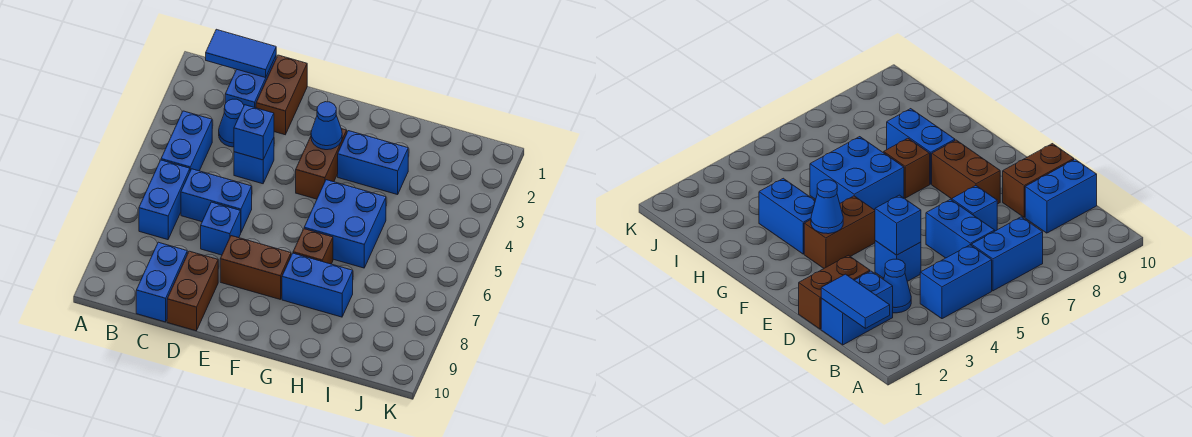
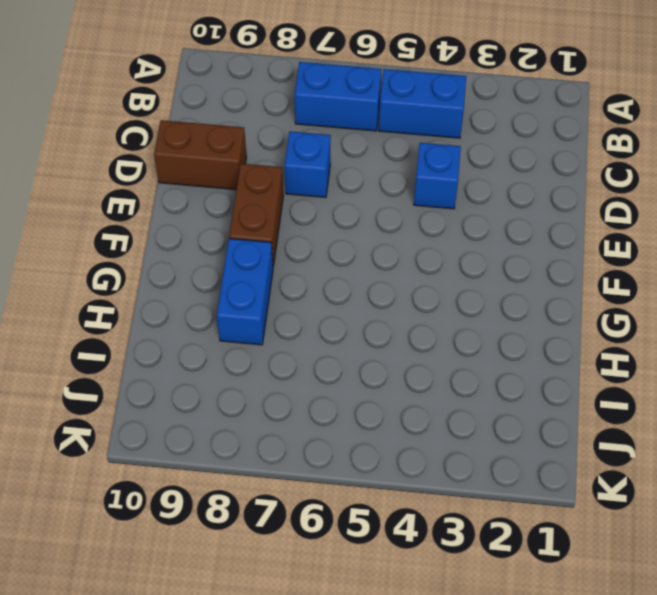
none -> blue 1x2 brick [225,56,276,108]
none -> blue 1x1 cone [219,99,244,147]
none -> blue 1x2 brick [181,169,252,232]

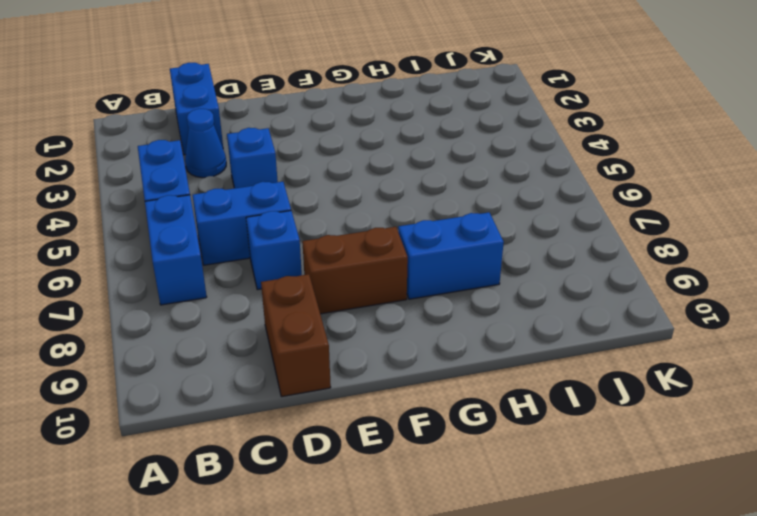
none -> blue 1x2 brick [136,242,187,322]
none -> brown 1x2 brick [256,55,307,135]
none -> brown 1x2 brick [296,129,347,199]

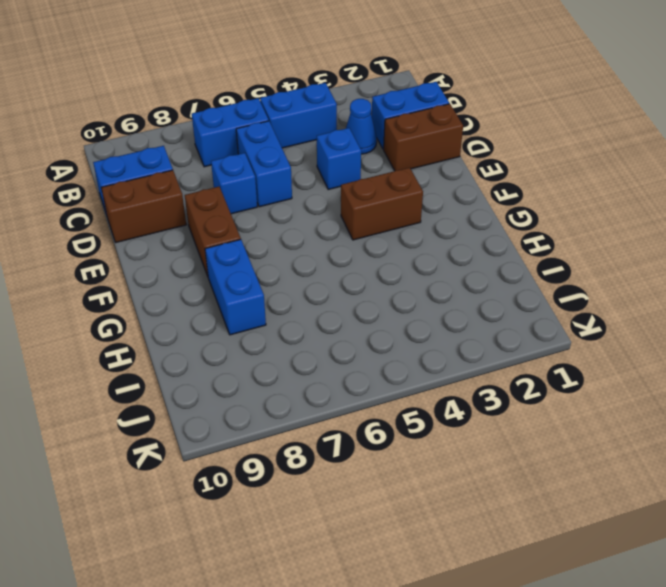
none -> blue 1x2 brick [338,131,408,195]
none -> blue 2x2 brick [304,180,386,268]
none -> brown 1x1 brick [293,229,333,264]

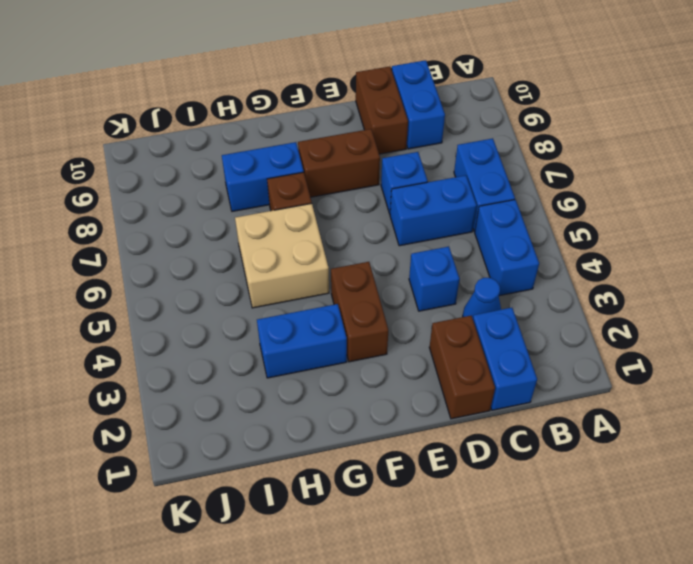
tan 2x2 brick [235,204,329,308] -> blue 2x2 brick [304,180,386,268]
none -> blue 1x2 tile [206,29,276,78]
none -> blue 1x1 brick [234,105,274,160]
none -> blue 1x1 cone [311,102,342,150]

